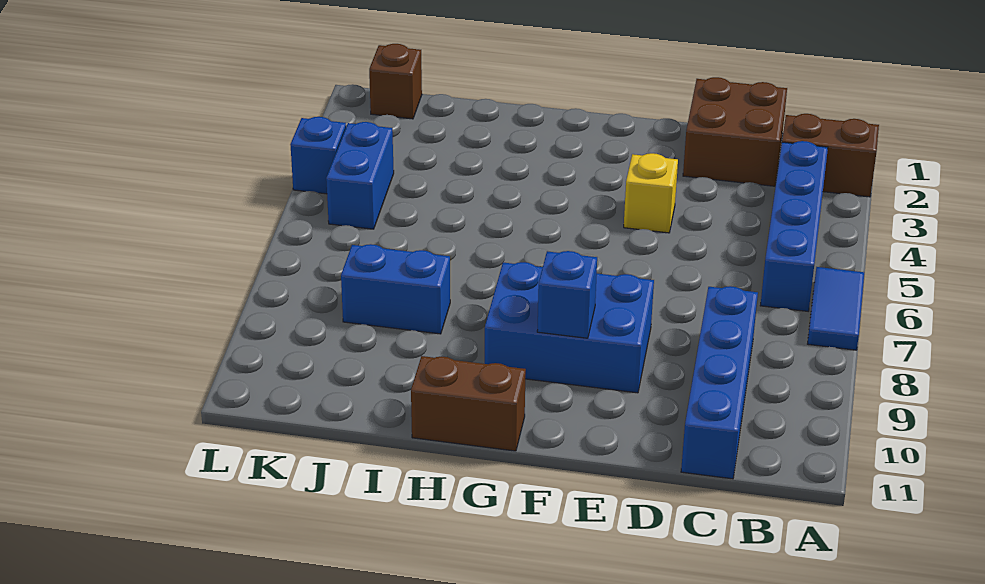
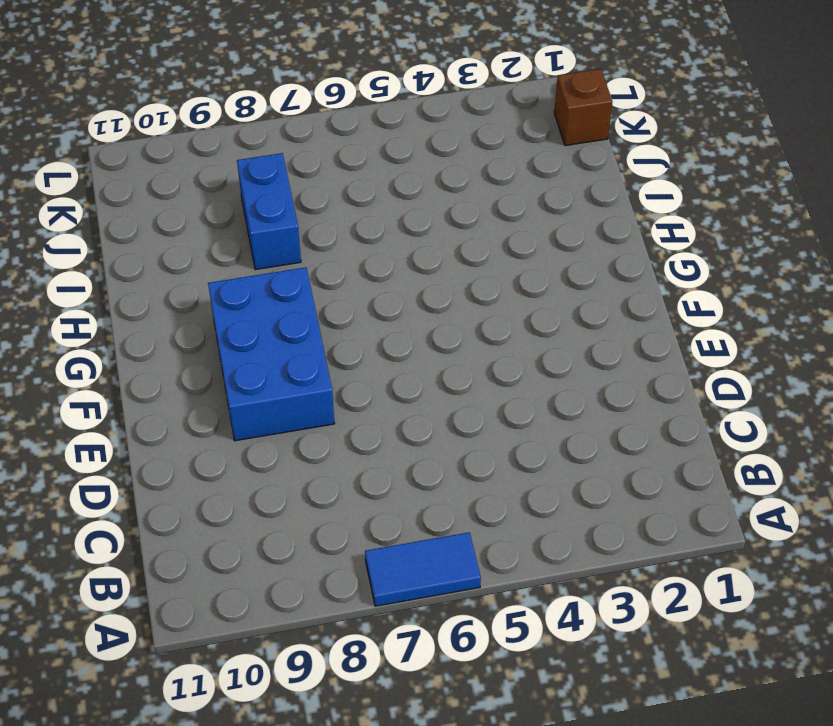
none -> brown 1x2 brick [782,114,879,197]
none -> blue 1x4 brick [760,141,828,311]
none -> brown 2x2 brick [683,77,787,186]

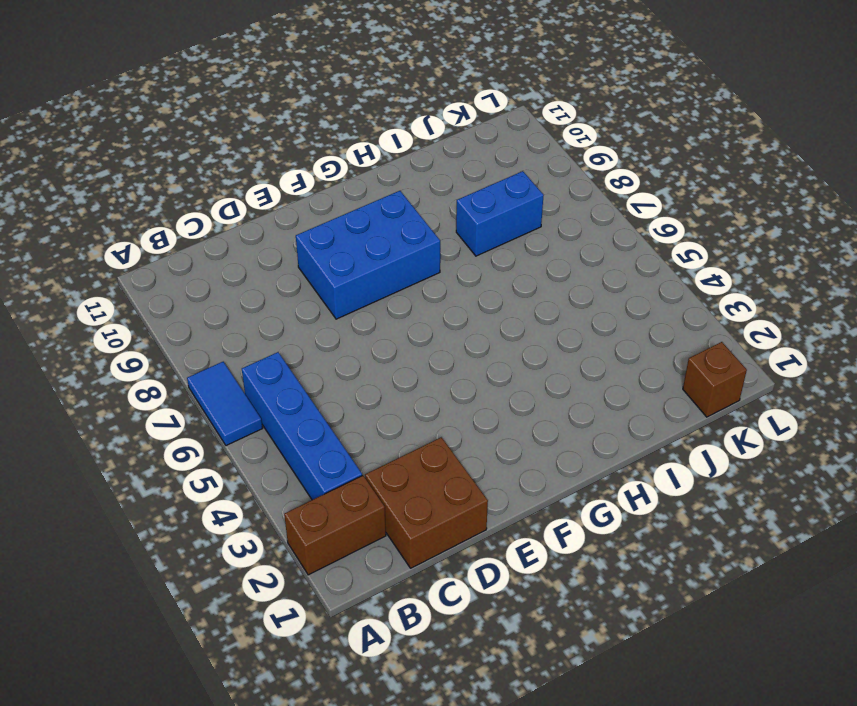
none -> blue 1x4 brick [681,286,758,479]
none -> yellow 1x1 brick [624,153,678,233]
none -> brown 1x2 brick [411,356,526,451]

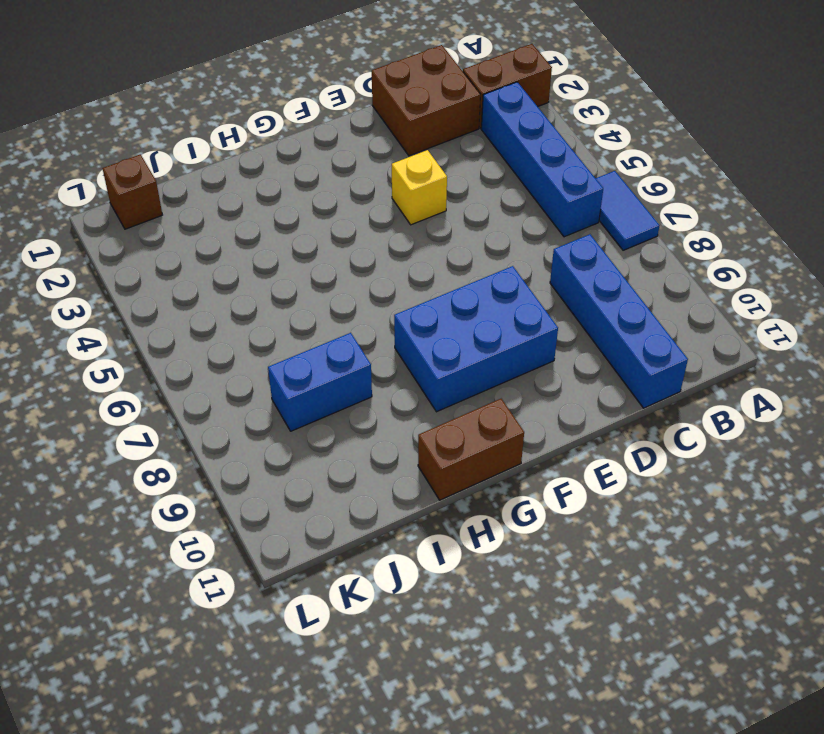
none -> blue 1x2 brick [326,122,394,229]
none -> blue 1x1 brick [290,117,346,194]
none -> blue 1x1 brick [537,251,597,338]

